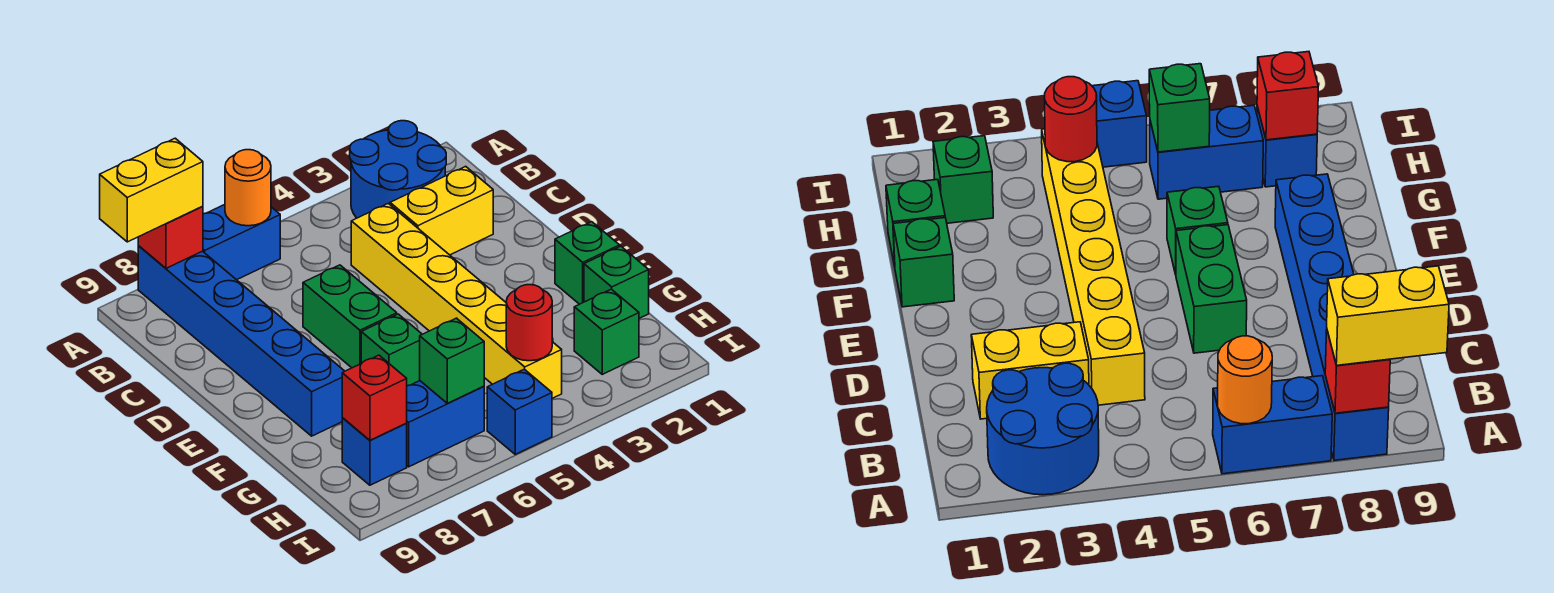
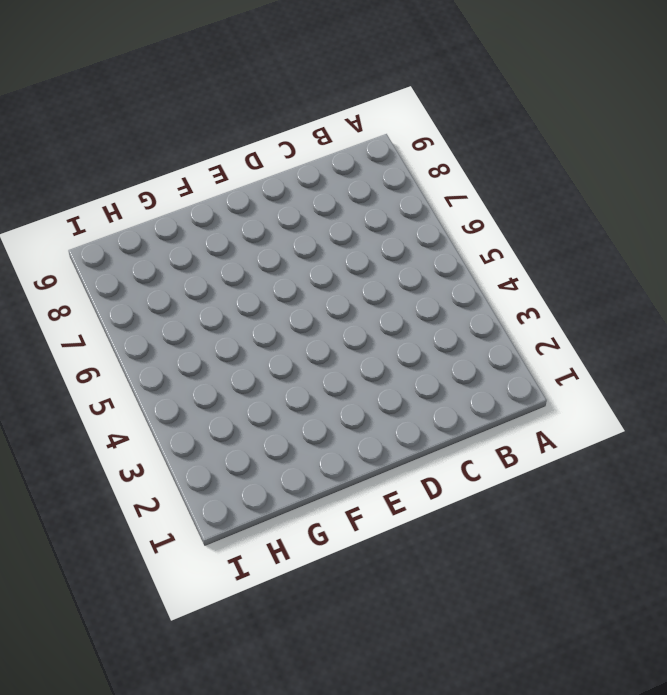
none -> blue 2x2 round brick [350,121,446,218]
none -> blue 1x2 brick [203,205,280,280]
none -> blue 1x6 brick [138,246,345,436]

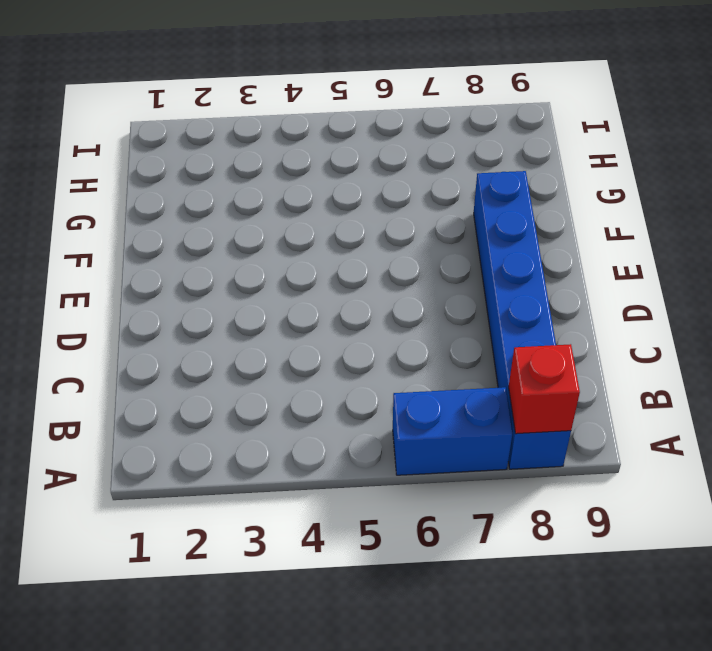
none -> blue 2x2 round brick [350,121,446,218]
none -> yellow 1x2 brick [390,166,493,255]
none -> yellow 1x6 brick [351,203,562,398]

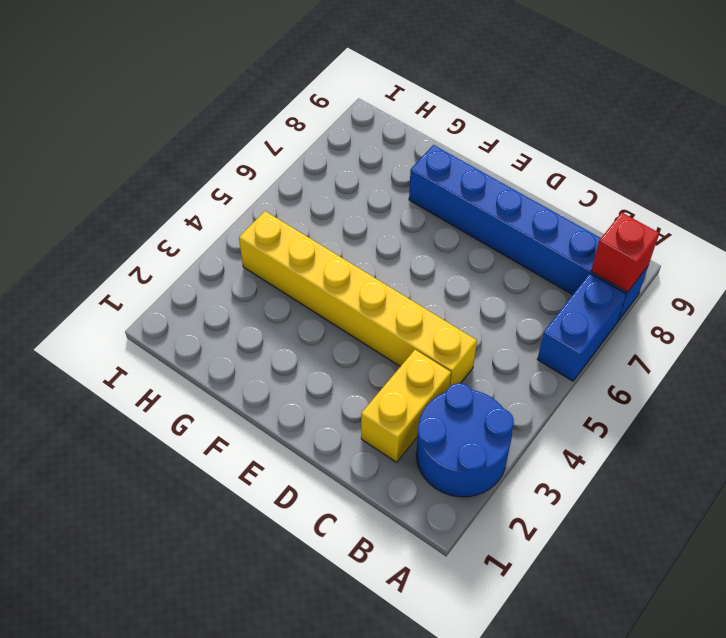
none -> green 1x2 brick [303,265,397,368]
none -> green 1x1 brick [555,222,620,304]
none -> green 1x1 brick [361,314,422,386]

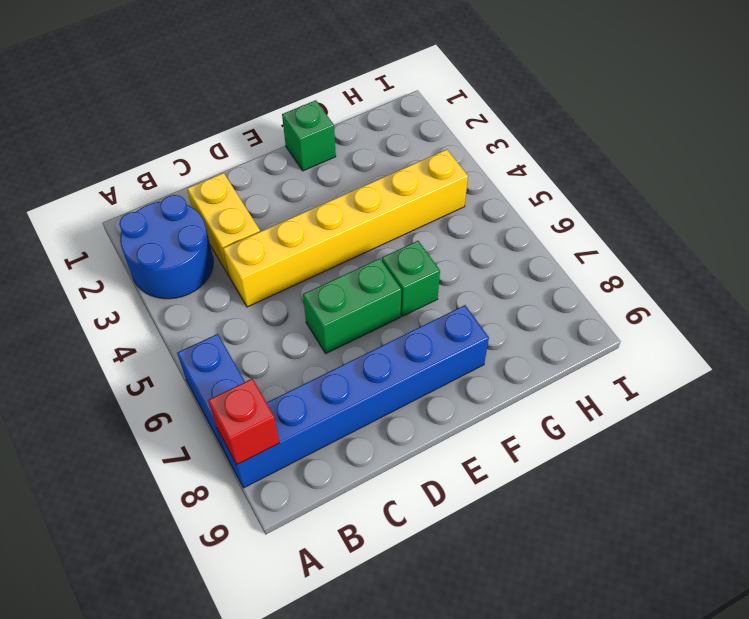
none -> green 1x1 brick [584,246,649,318]
none -> green 1x1 brick [574,289,639,374]
none -> blue 1x2 brick [406,381,484,467]

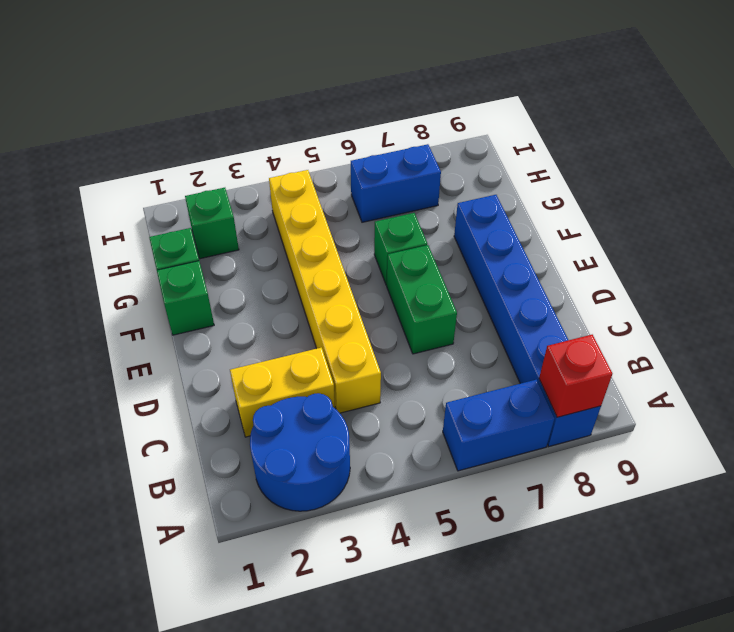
none -> blue 1x1 brick [342,417,407,485]
none -> blue 1x1 brick [487,369,552,454]
none -> orange 1x1 round brick [225,150,271,226]

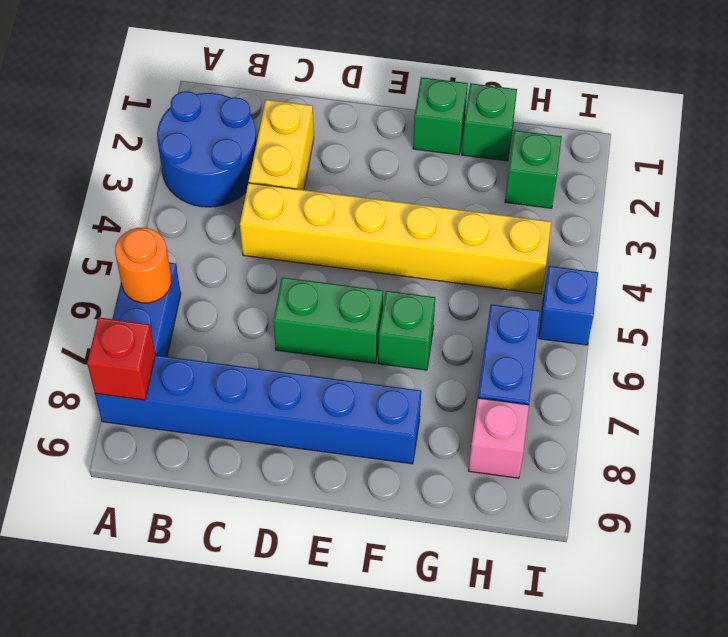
pink 1x1 brick [469,398,529,478] -> blue 1x1 brick [342,417,407,485]
none -> red 1x1 round brick [506,285,552,361]
none -> green 1x1 brick [420,318,484,403]
none -> red 1x1 brick [342,355,407,440]

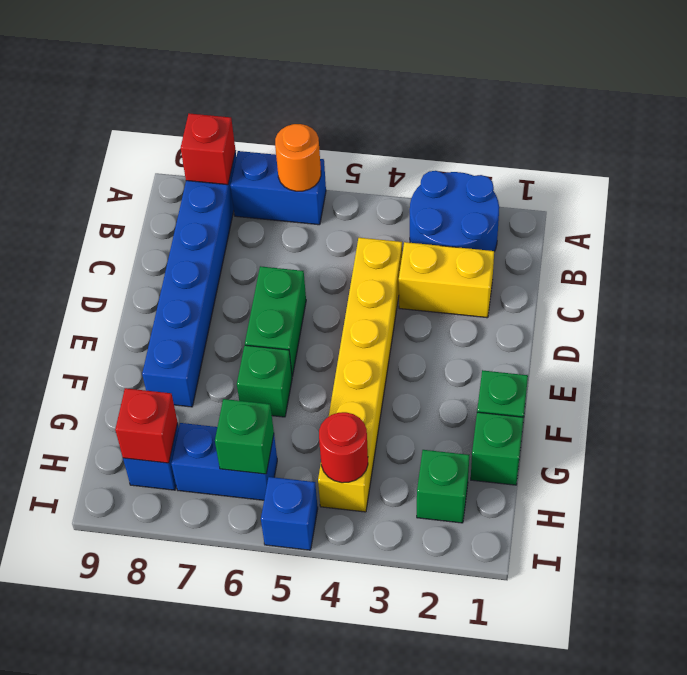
none -> yellow 1x2 brick [100,138,203,242]

